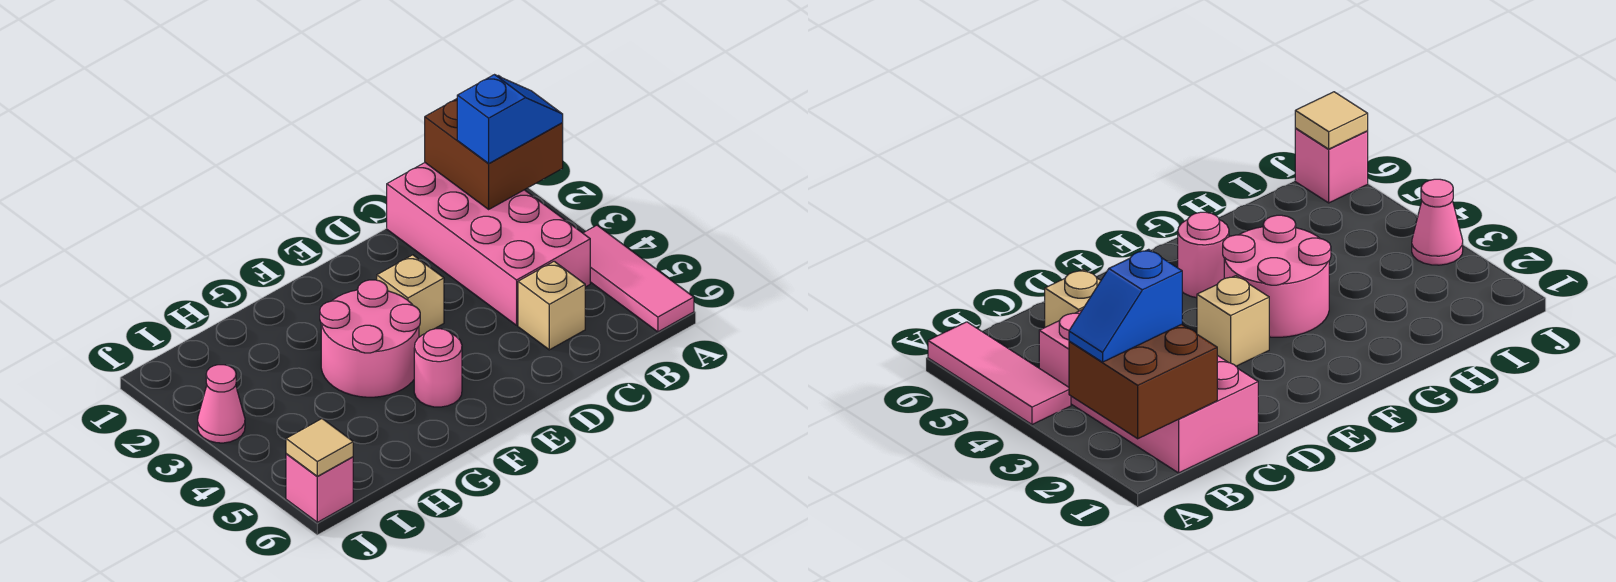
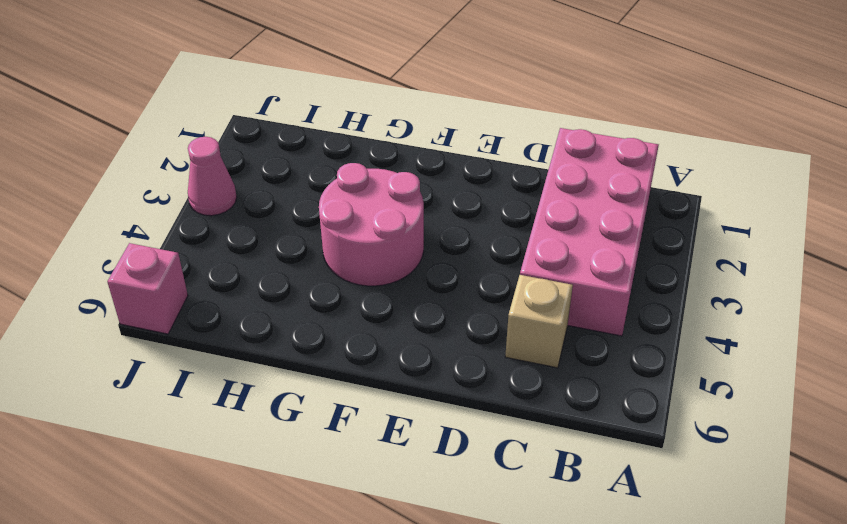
none -> pink 1x3 tile [583,225,694,332]
none -> tan 1x1 brick [377,255,444,337]

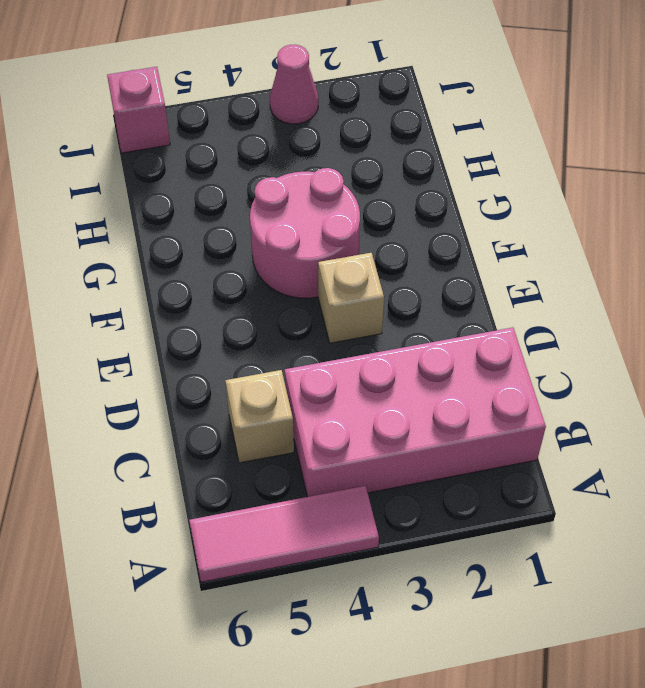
none -> pink 1x1 round brick [414,329,462,407]
none -> brown 2x2 brick [425,76,563,209]

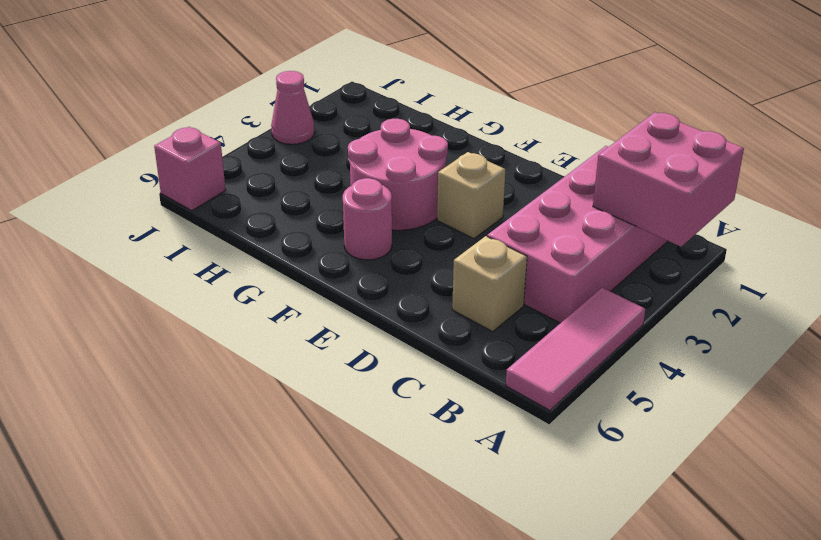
pink 2x2 brick [593,112,744,247] -> brown 2x2 brick [425,76,563,209]
none -> tan 1x1 tile [286,419,353,476]
none -> blue 1x2 slope [457,75,563,164]

